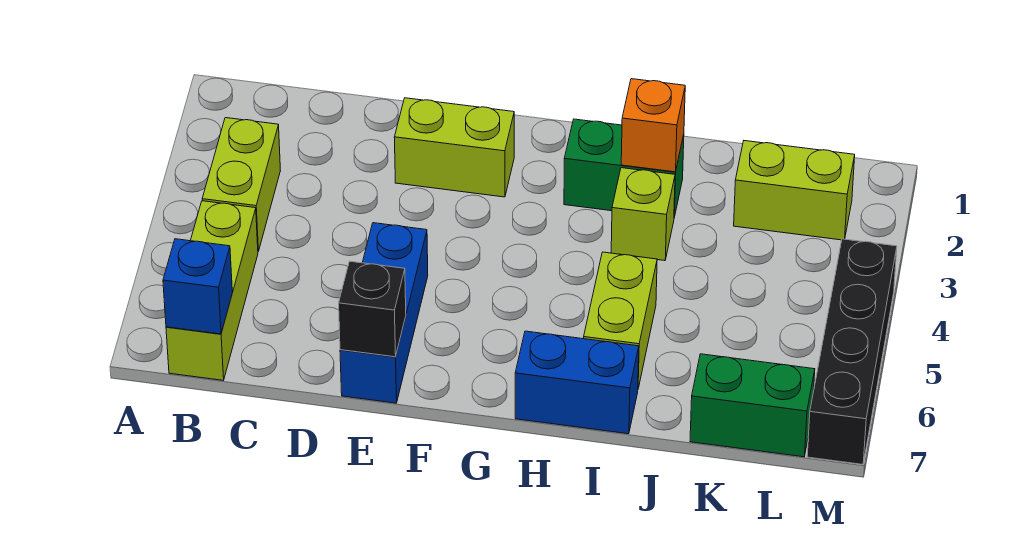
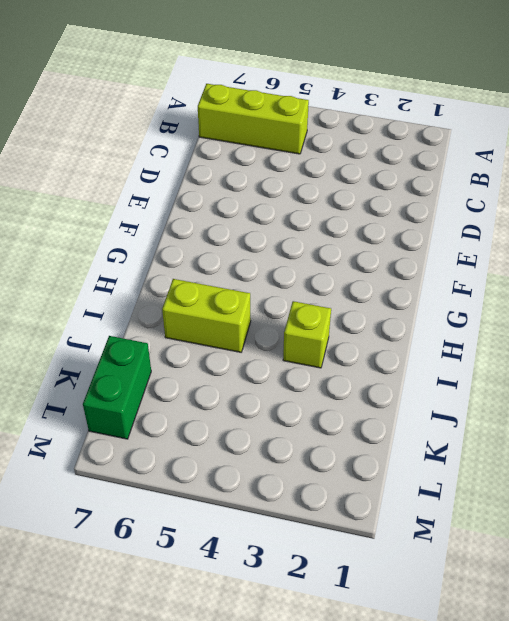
none -> lime 1x2 brick [202,118,280,251]
none -> lime 1x2 brick [394,98,514,197]
none -> blue 1x3 brick [340,223,428,403]

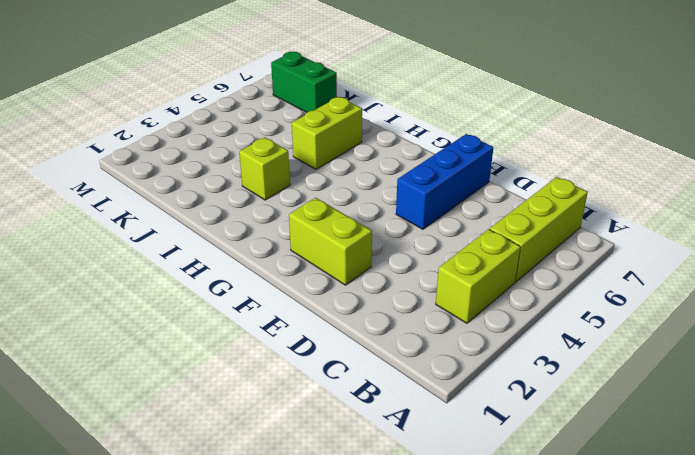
none -> green 1x2 brick [564,119,684,217]
none -> blue 1x2 brick [515,331,639,434]
none -> lime 1x2 brick [734,141,855,240]

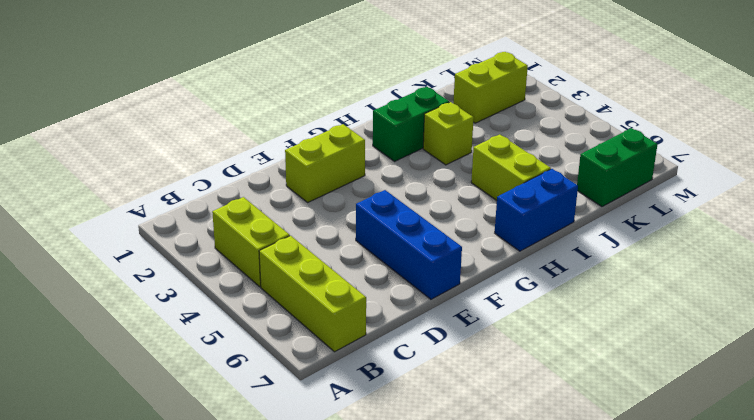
none -> black 1x4 brick [807,239,897,465]
none -> blue 1x1 brick [163,239,232,334]
none -> black 1x1 brick [339,261,406,357]

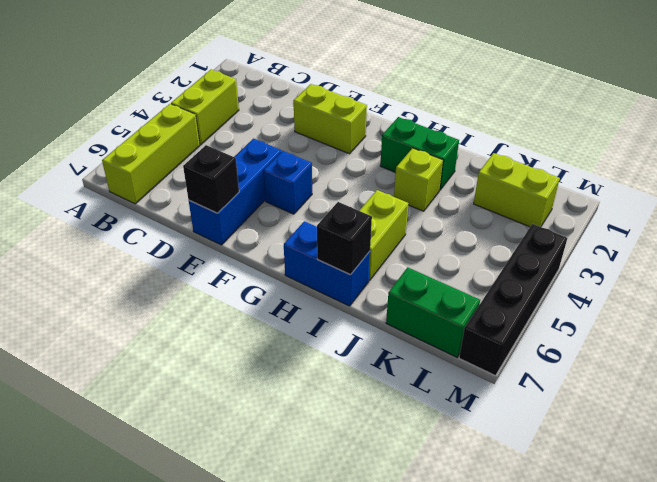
blue 1x1 brick [263,151,312,214] -> blue 1x1 brick moved to [163,239,232,334]
black 1x1 brick [317,202,372,275] -> none
none -> orange 1x1 brick [621,79,685,172]

